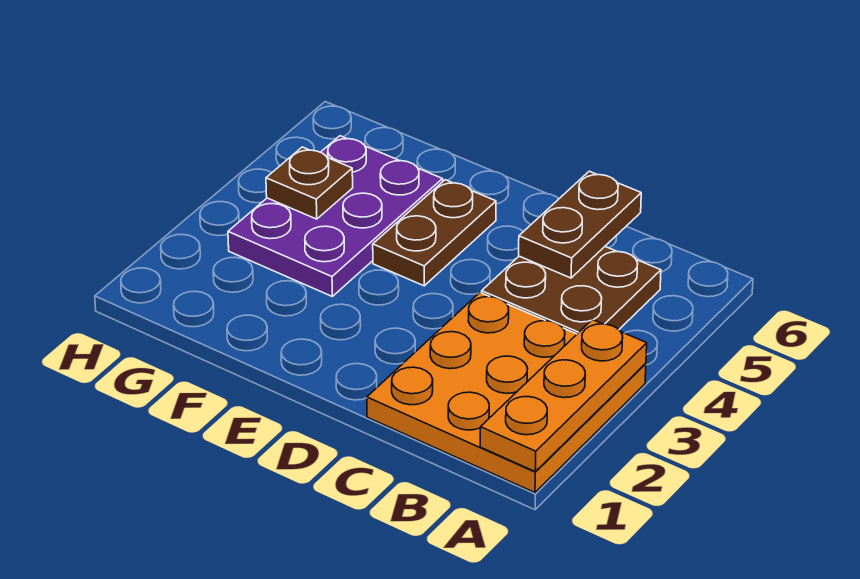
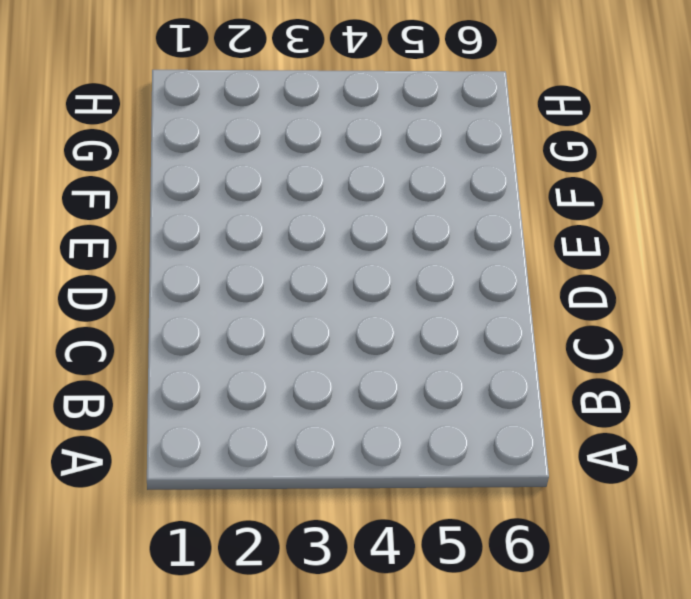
none -> orange 3x3 plate [367,293,646,493]
none -> brown 2x2 plate [482,247,661,334]

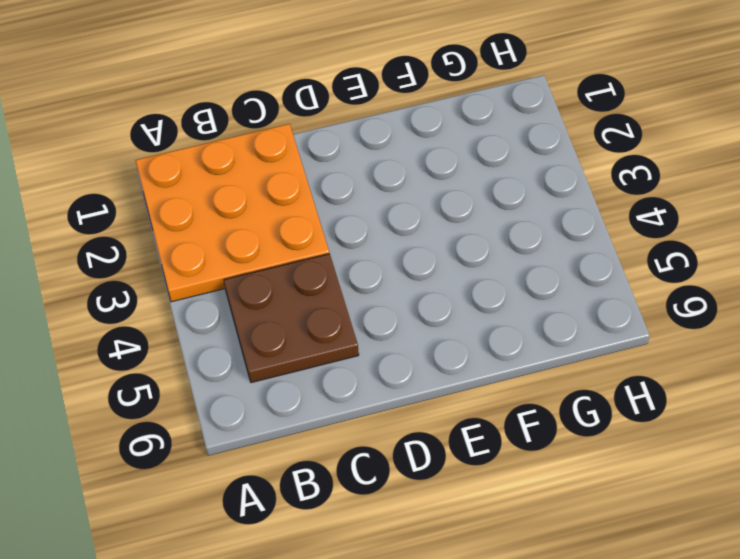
none -> brown 1x2 plate [373,180,496,286]
none -> purple 2x3 plate [228,136,443,296]

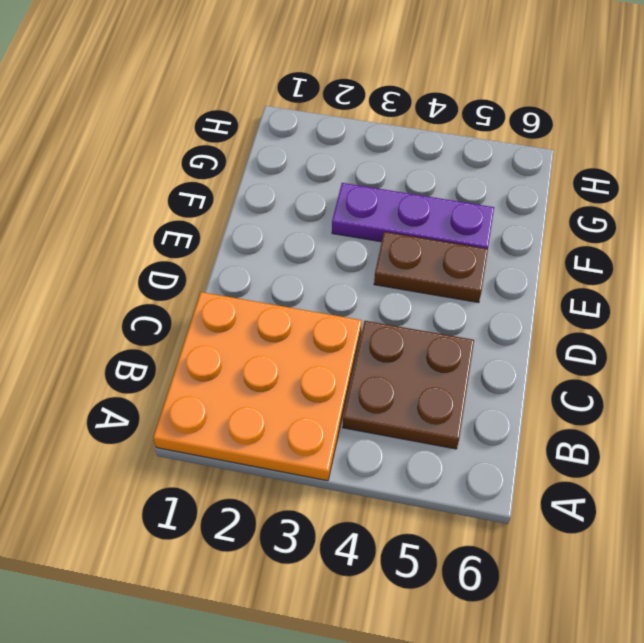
purple 1x3 plate [332,183,494,249] -> purple 2x3 plate [228,136,443,296]
none -> orange 1x3 plate [480,320,647,471]
none -> brown 1x2 plate [519,171,641,278]

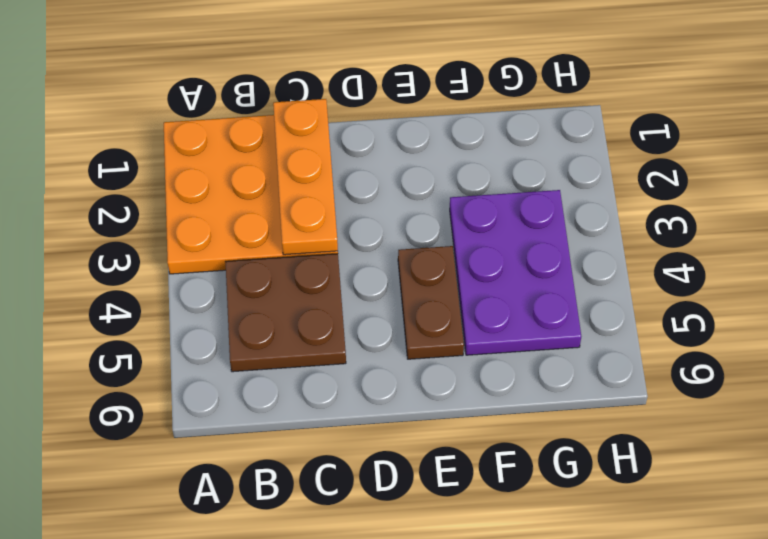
orange 1x3 plate [273,99,338,255] -> orange 1x3 plate moved to [480,320,647,471]
none -> brown 1x2 plate [519,171,641,278]
none -> brown 1x1 plate [266,147,353,219]

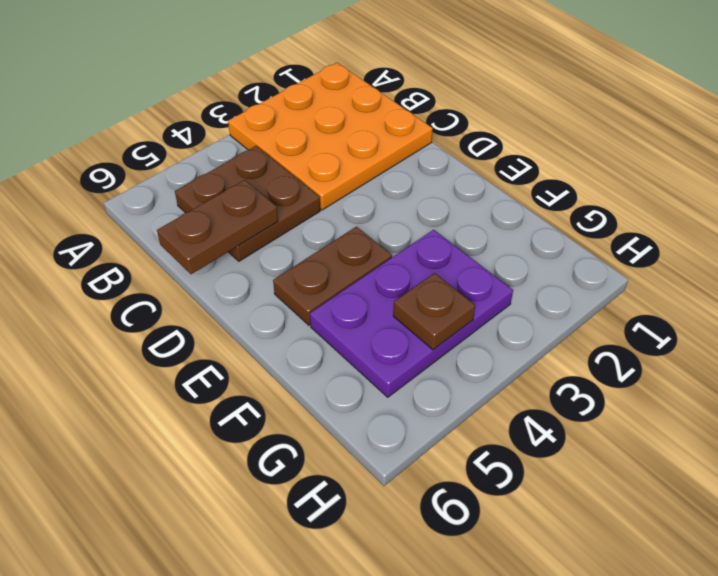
none -> orange 1x3 plate [480,320,647,471]

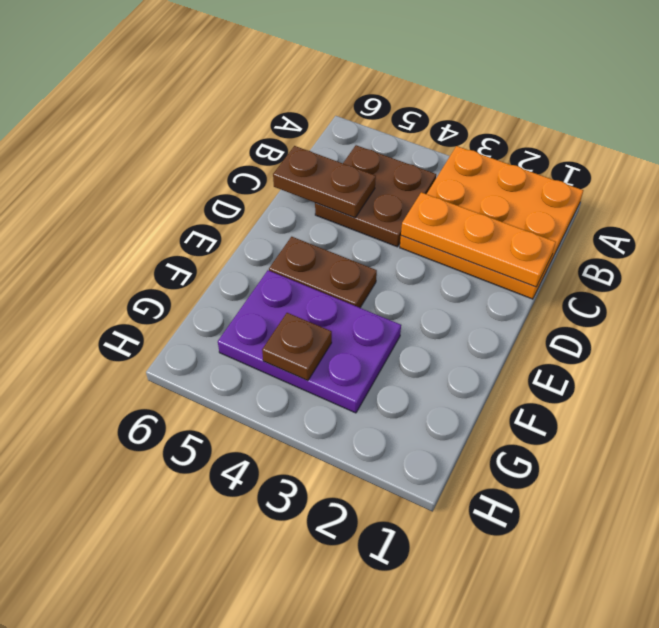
orange 1x3 plate [401,192,556,287] -> orange 1x3 plate moved to [480,320,647,471]

